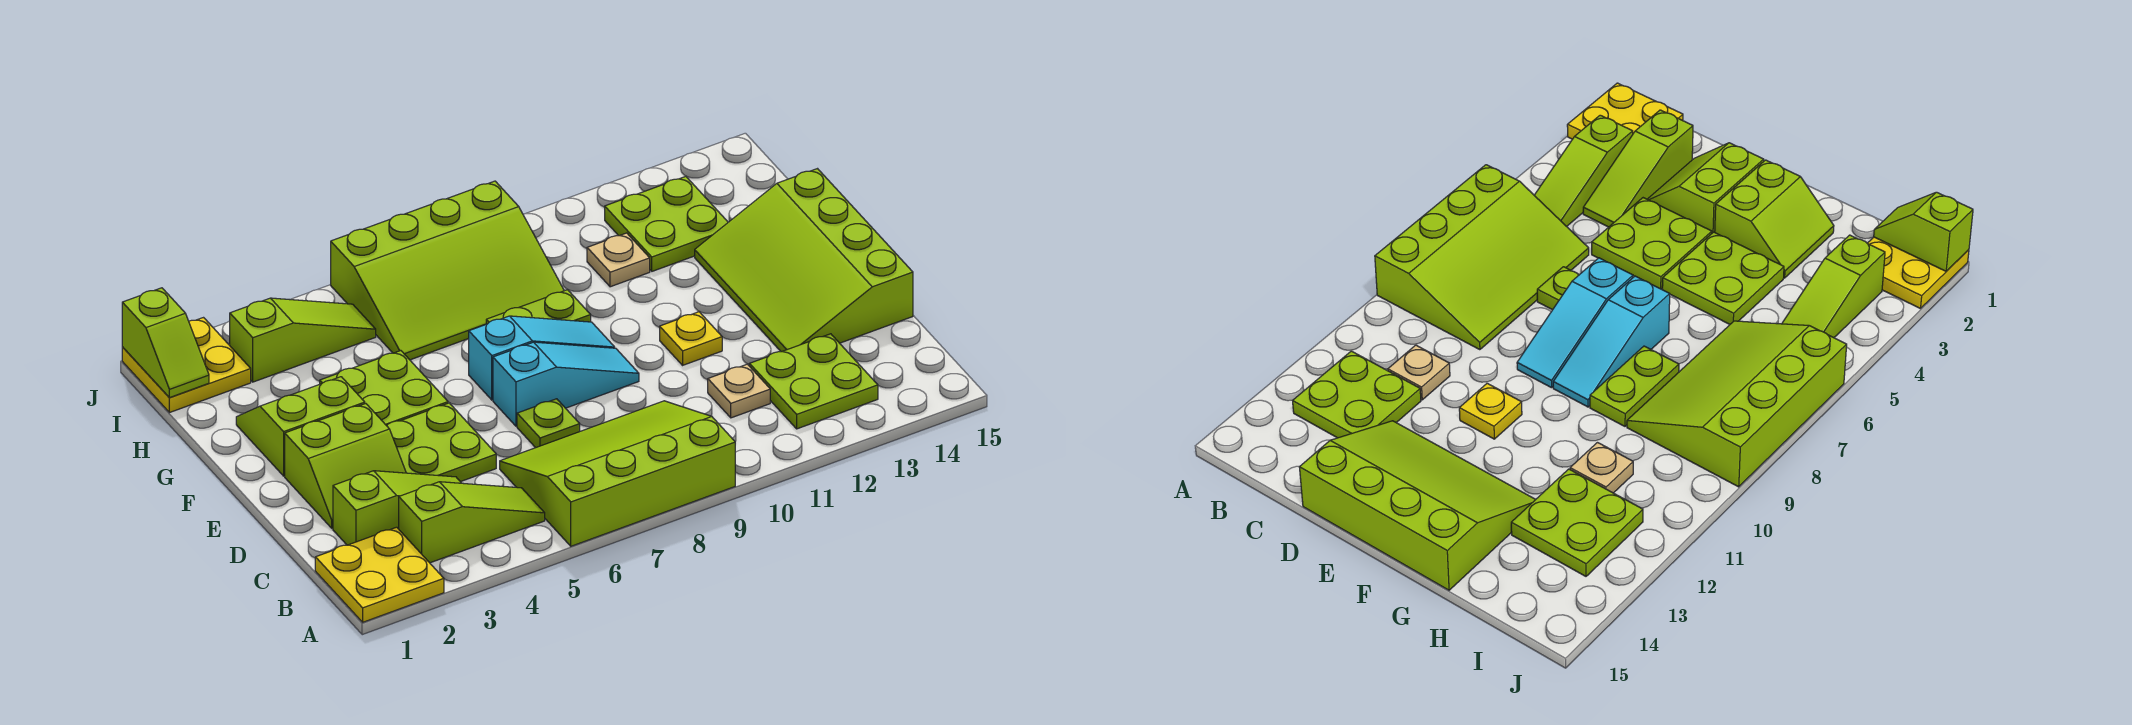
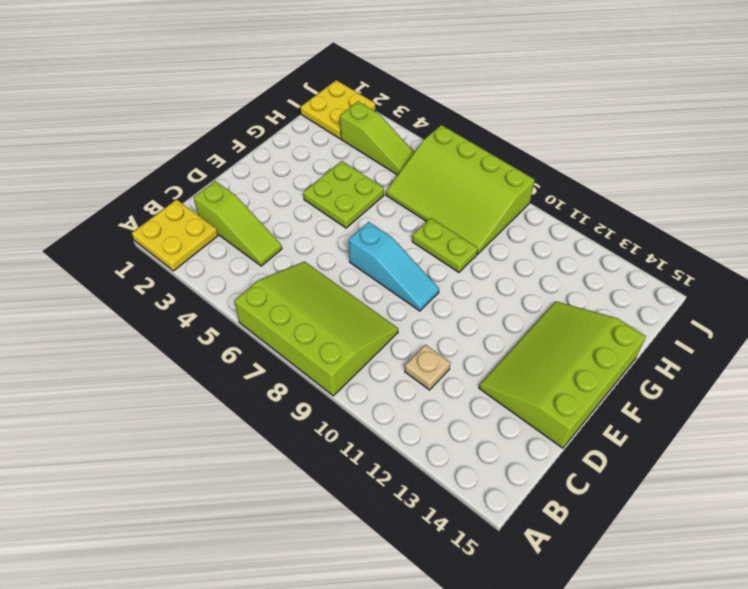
none -> lime 1x3 slope [399,482,545,563]
none -> lime 2x2 plate [749,334,878,429]
none -> lime 2x2 slope [285,404,406,528]

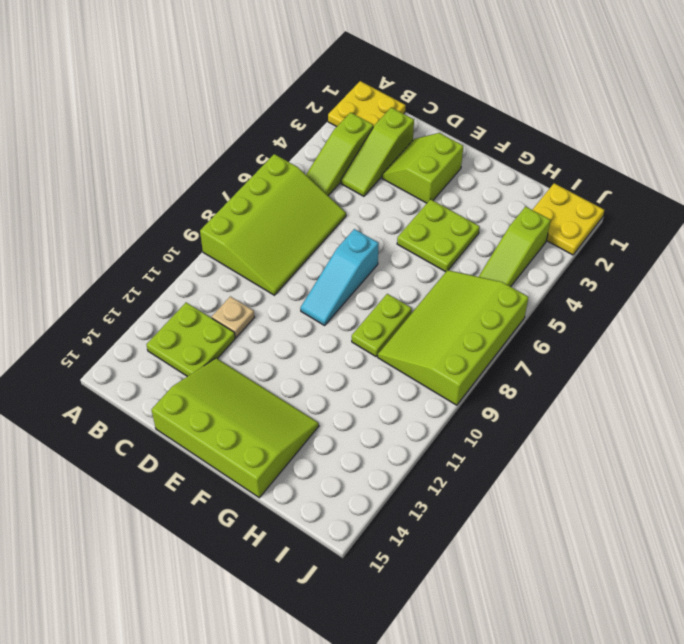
none -> lime 2x2 plate [387,403,496,482]
none -> lime 1x1 plate [517,399,580,448]
none -> yellow 1x1 plate [660,312,722,365]

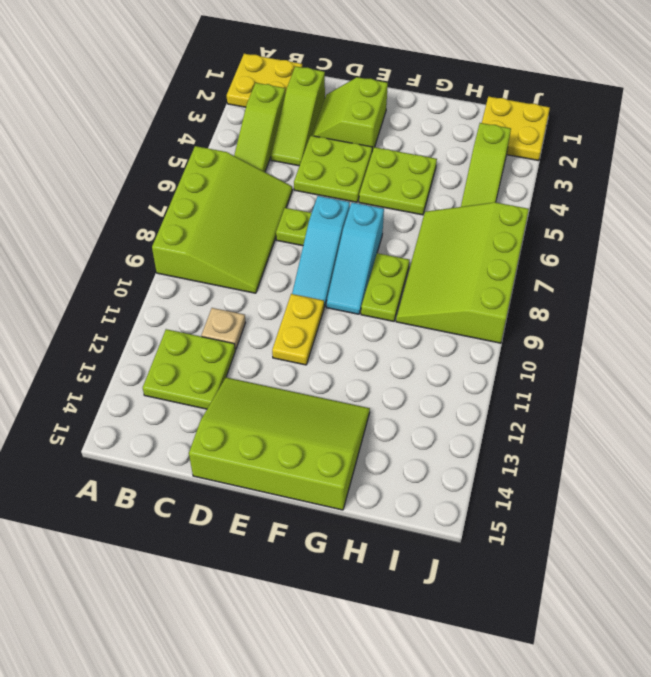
yellow 1x2 plate [272,294,324,365] -> yellow 1x1 plate [660,312,722,365]
none -> lime 2x2 slope [236,377,365,476]
none -> tan 1x1 plate [587,233,650,287]
none -> lime 2x2 plate [605,176,728,271]

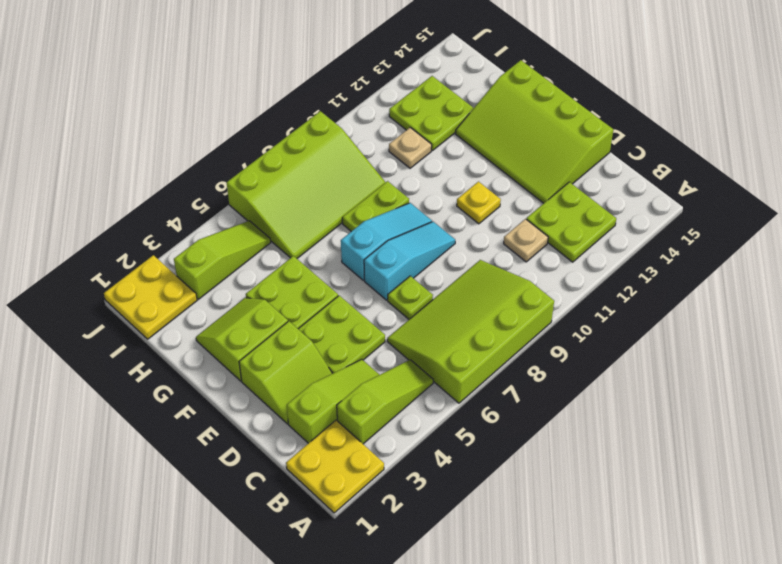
none -> lime 1x2 slope [122,288,209,398]

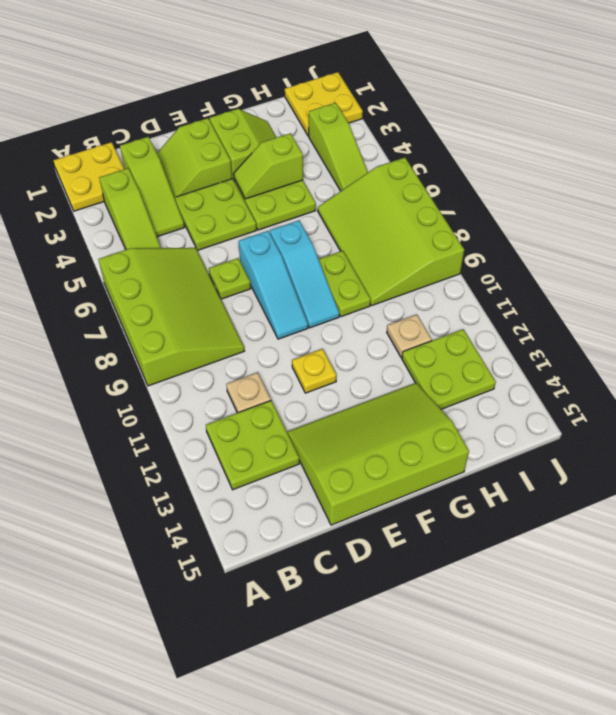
lime 1x2 slope [234,133,303,199] -> lime 1x2 slope moved to [122,288,209,398]

